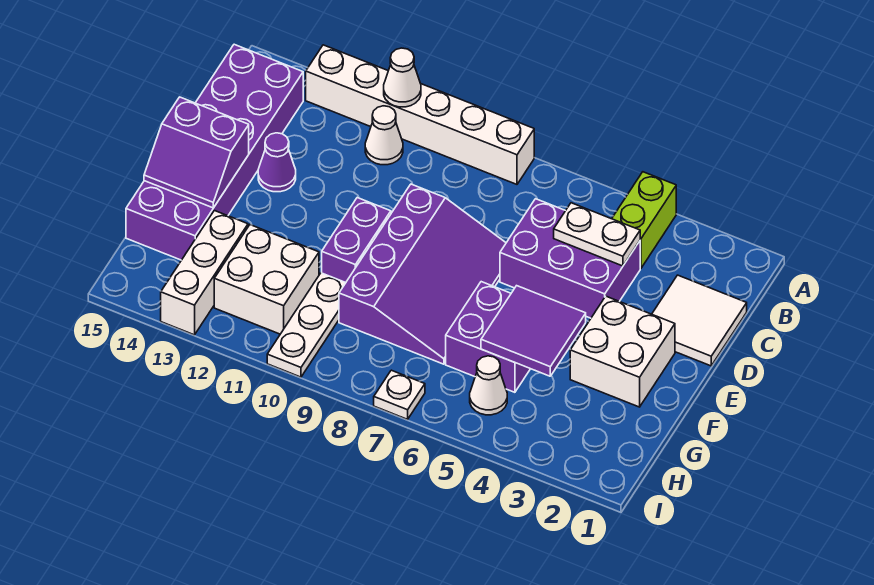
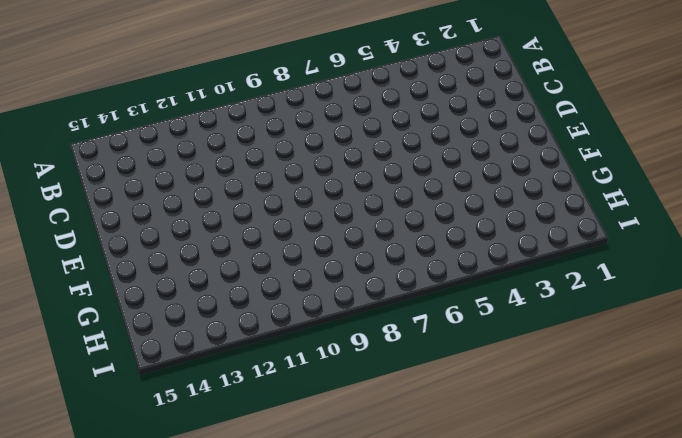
none -> lime 1x2 brick [612,172,676,268]
none -> white 1x6 brick [306,45,534,184]
none -> white 1x1 cone [365,106,403,165]

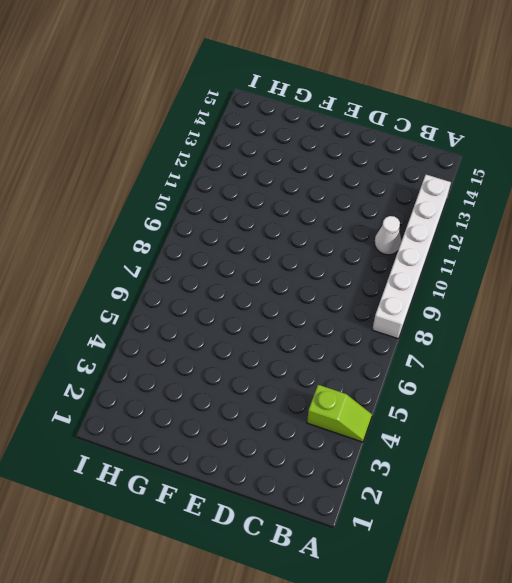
lime 1x2 slope [307,385,372,442] -> lime 1x2 brick [612,172,676,268]
none -> purple 2x6 brick [126,44,303,260]
none -> white 2x2 tile [652,275,747,366]
none -> purple 2x3 brick [500,199,640,318]

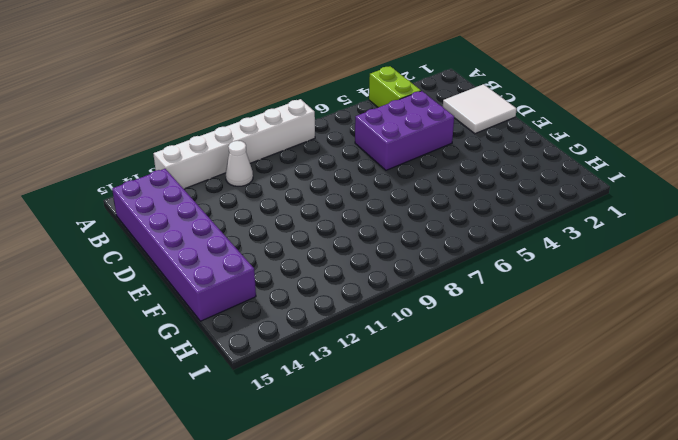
none -> purple 3x4 slope [339,184,506,364]
none -> purple 1x1 cone [258,133,296,192]
none -> white 2x2 brick [570,296,675,407]

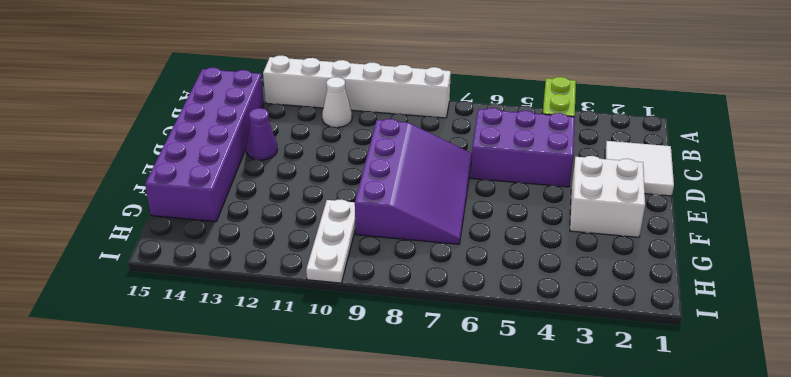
none -> purple 1x2 brick [322,198,391,283]
none -> purple 2x2 brick [446,282,530,392]
none -> white 2x2 brick [214,225,319,334]

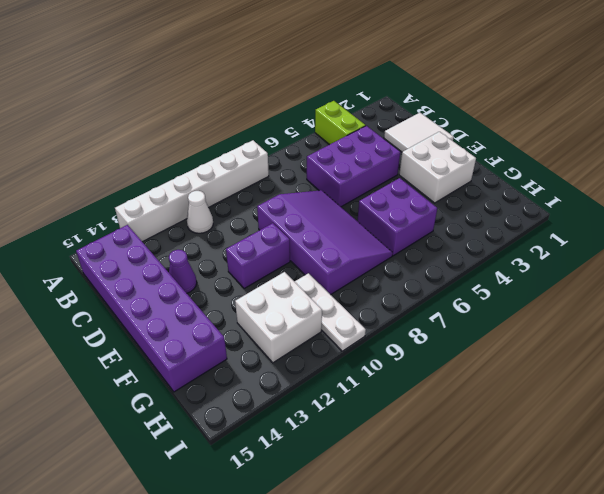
purple 1x2 brick [226,223,290,289] -> purple 1x2 brick turned to [322,198,391,283]
none -> white 1x3 brick [161,211,248,335]
none -> white 1x1 cone [470,356,507,415]
none -> white 1x1 plate [374,370,425,419]

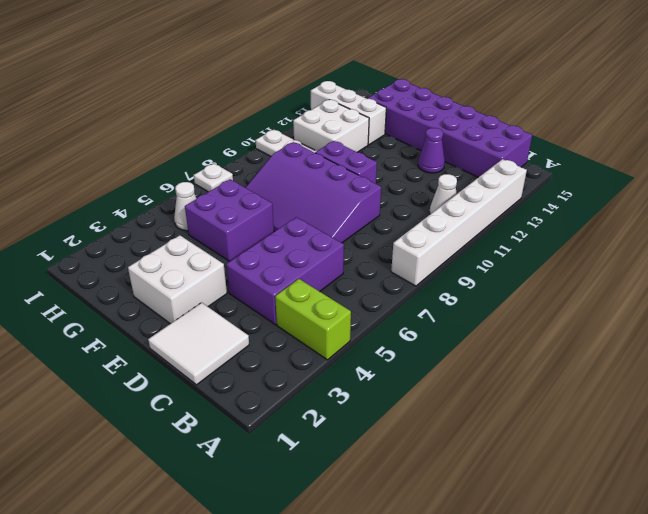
none -> white 1x1 cone [384,48,421,107]
none -> white 1x2 plate [554,203,640,266]
none -> purple 2x2 slope [144,97,249,208]

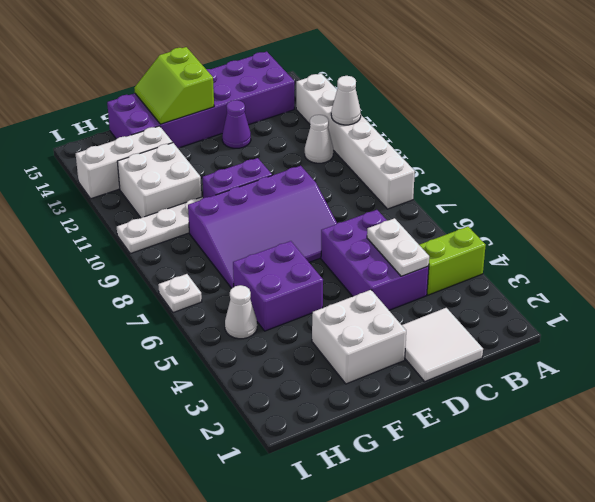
lime 2x2 slope [134,47,214,124] -> purple 2x2 slope [144,97,249,208]
none -> purple 2x2 tile [481,286,586,376]

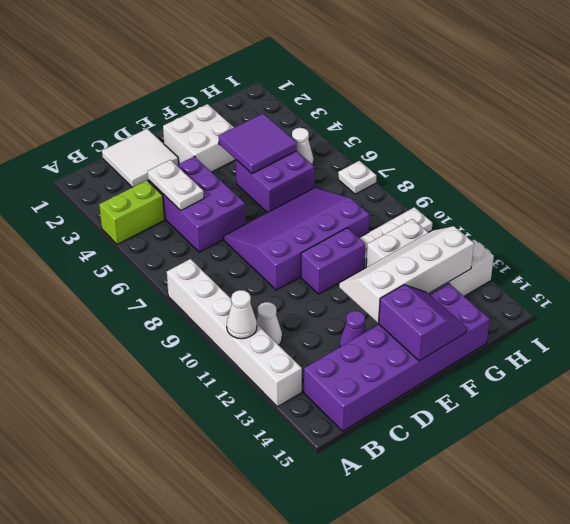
white 2x4 slope [339,226,474,323] -> none

